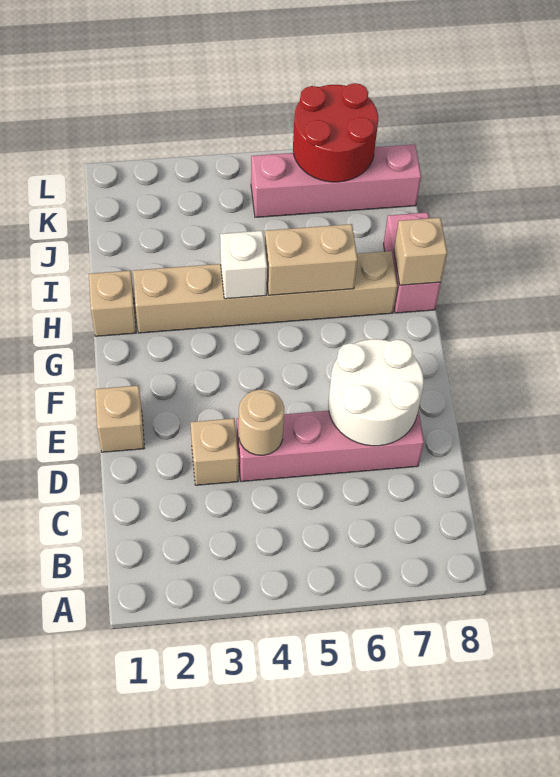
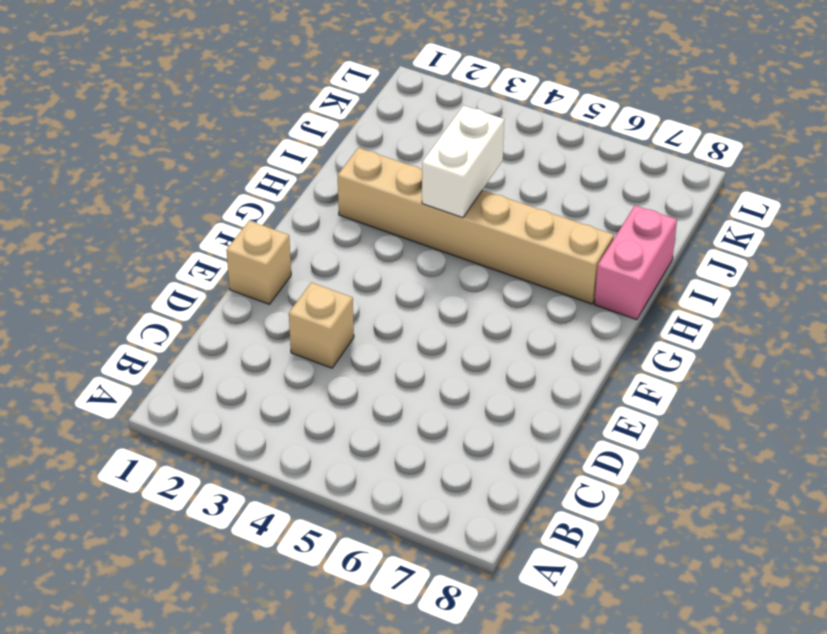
white 1x2 brick [422,106,504,218] -> white 1x1 brick [220,231,267,299]
none -> pink 1x4 brick [237,409,424,481]
none -> tan 1x1 brick [89,271,136,336]
none -> pink 1x4 brick [251,144,421,217]

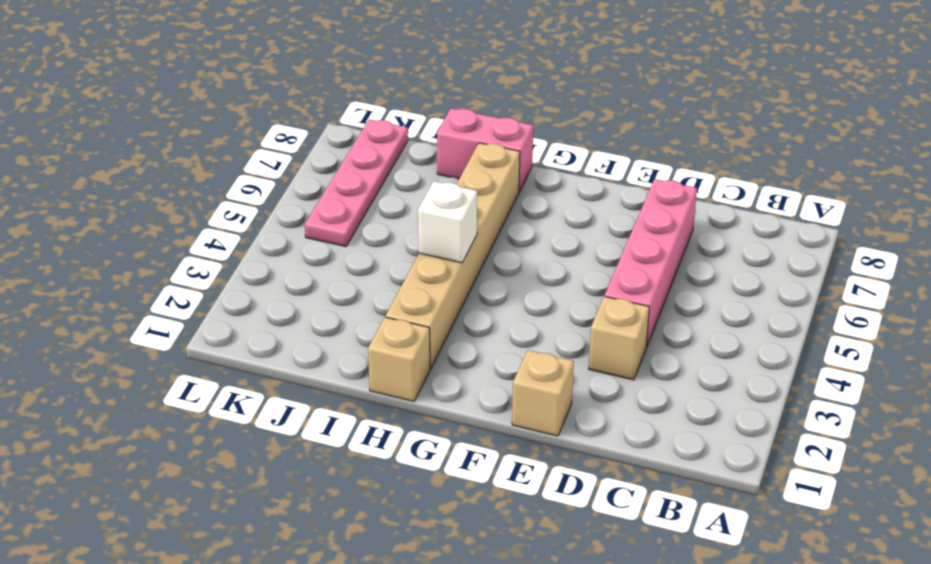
pink 1x4 plate [305,120,408,247] -> pink 1x4 brick [251,144,421,217]
none -> tan 1x1 round brick [239,390,284,455]
none -> white 2x2 round brick [328,339,424,446]
none -> tan 1x2 brick [265,224,358,295]

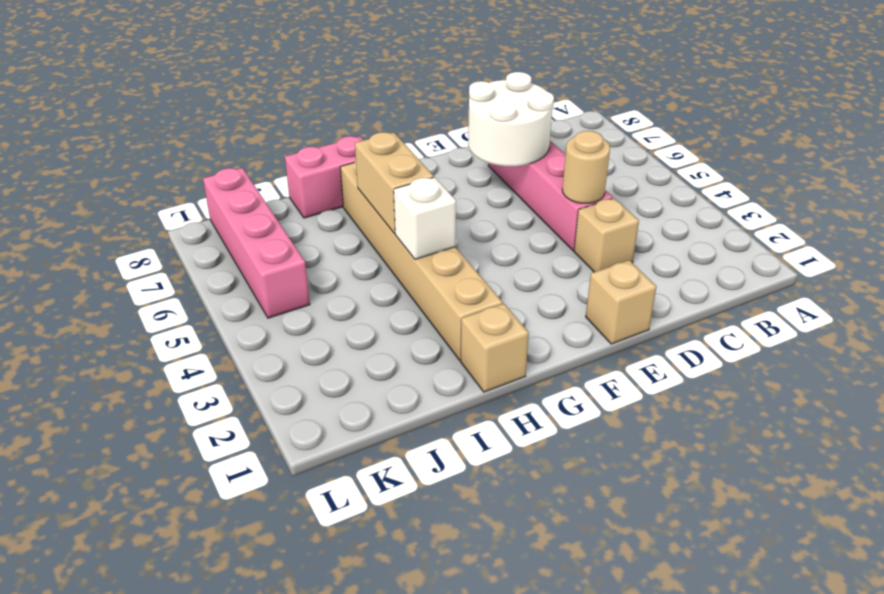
none -> tan 1x1 brick [394,218,447,285]
none -> red 2x2 round brick [293,83,378,182]

